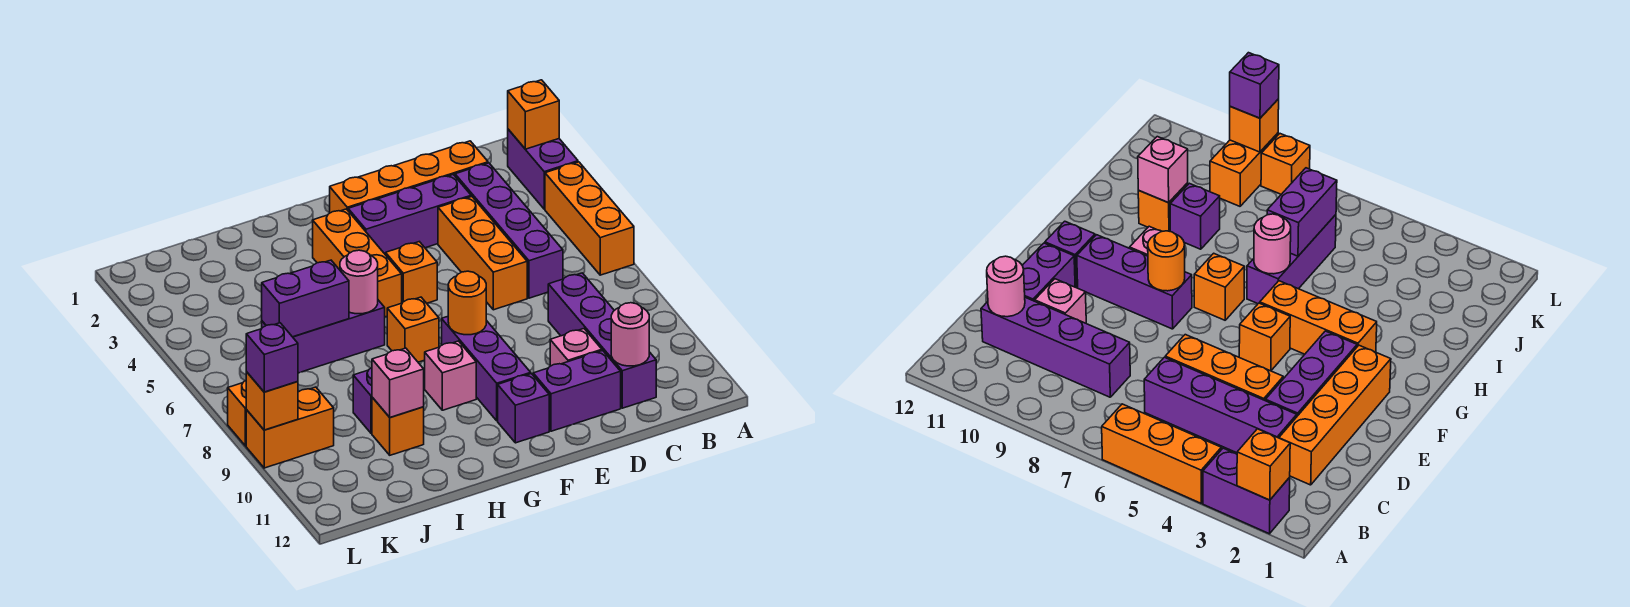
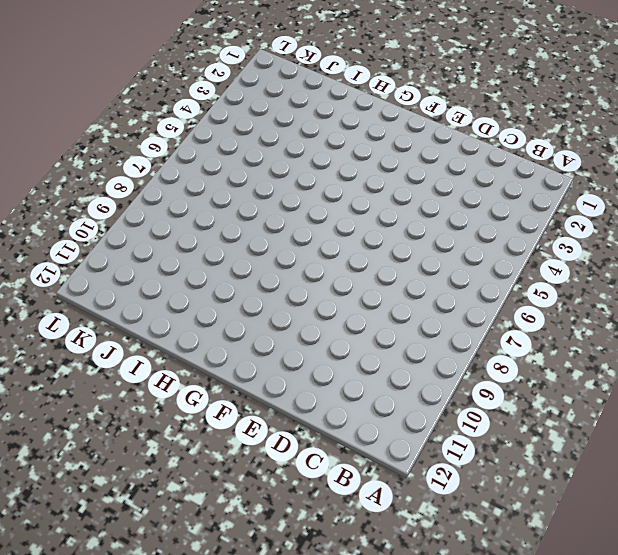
none -> purple 1x2 brick [508,129,578,209]
none -> orange 1x3 brick [545,162,634,275]
none -> orange 1x4 brick [330,141,488,213]

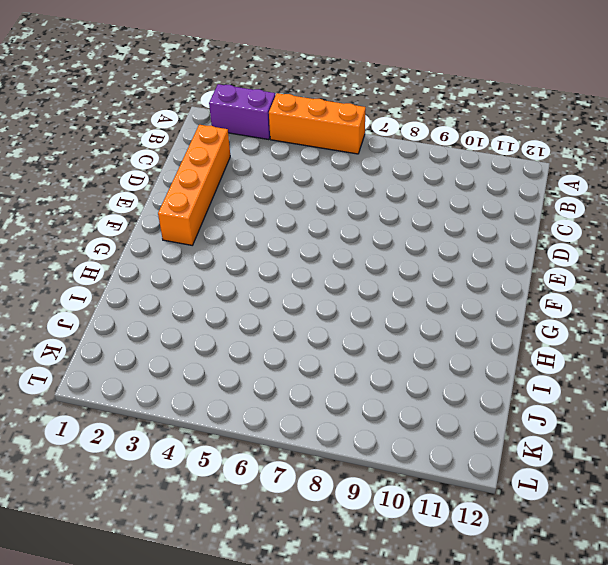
none -> purple 1x4 brick [455,163,563,298]
none -> purple 1x4 brick [548,273,656,408]
none -> purple 1x3 brick [348,175,471,255]

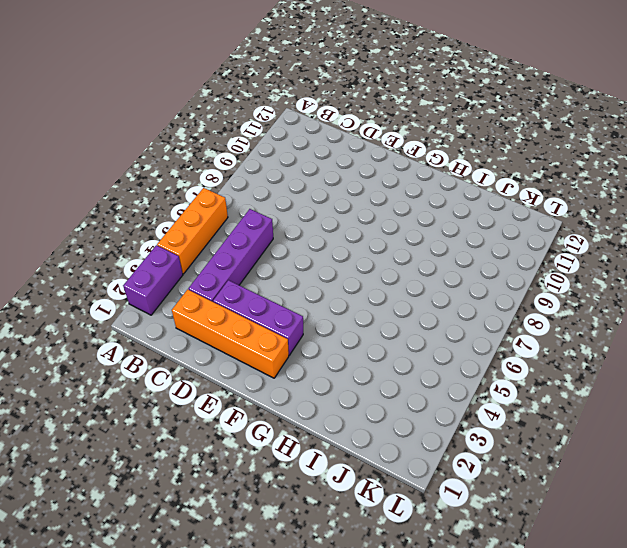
none -> purple 1x4 brick [548,273,656,408]
none -> orange 1x3 brick [438,196,527,310]
none -> pink 1x1 brick [550,329,602,366]

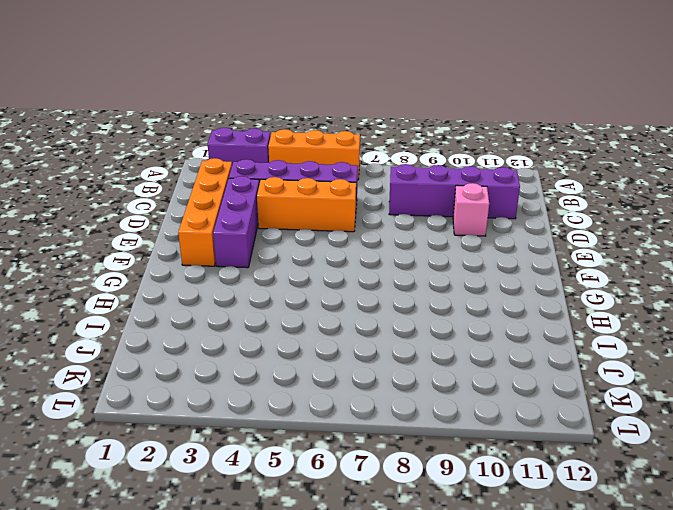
none -> purple 1x2 brick [533,351,621,431]
none -> orange 1x1 brick [386,242,437,303]
none -> purple 1x3 brick [442,317,531,421]

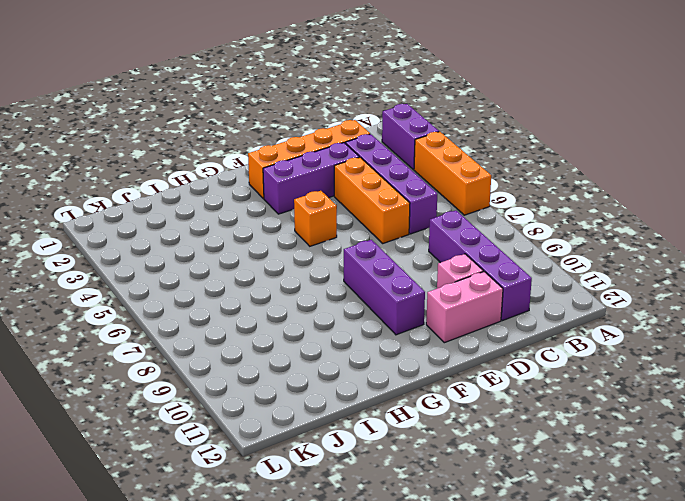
pink 1x2 brick [426,272,503,343] -> purple 1x2 brick [533,351,621,431]
none -> purple 1x1 brick [498,374,549,443]
none -> orange 1x3 brick [313,209,402,317]
none -> orange 1x1 brick [387,297,439,362]

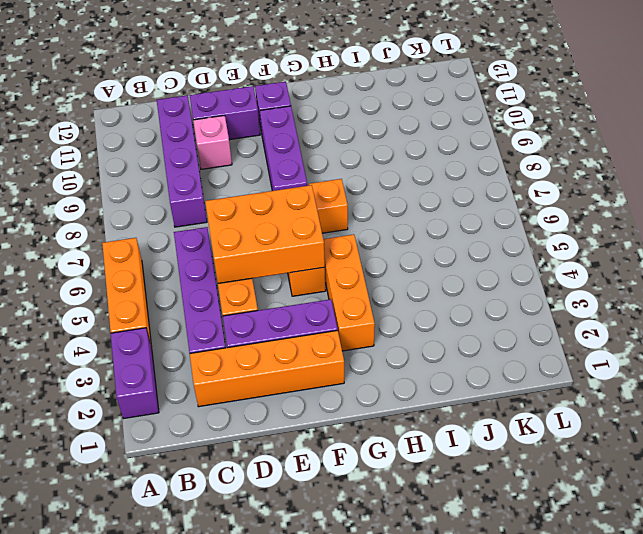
orange 2x3 brick [205,185,325,283] -> none
none -> pink 1x1 brick [424,341,476,410]
none -> purple 1x3 brick [262,300,385,373]
none -> purple 1x1 brick [353,368,372,433]

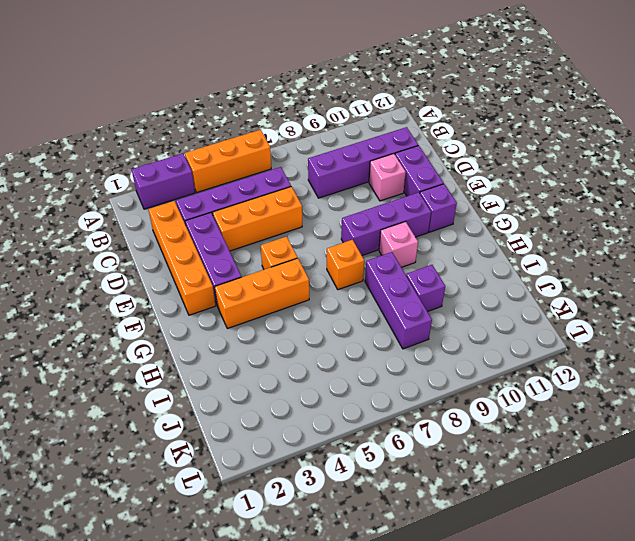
purple 1x3 brick [365,252,432,349] -> purple 1x3 brick moved to [262,300,385,373]
none -> orange 1x1 brick [372,397,424,455]
none -> orange 1x2 brick [246,387,334,468]
none -> orange 1x1 brick [228,381,247,446]

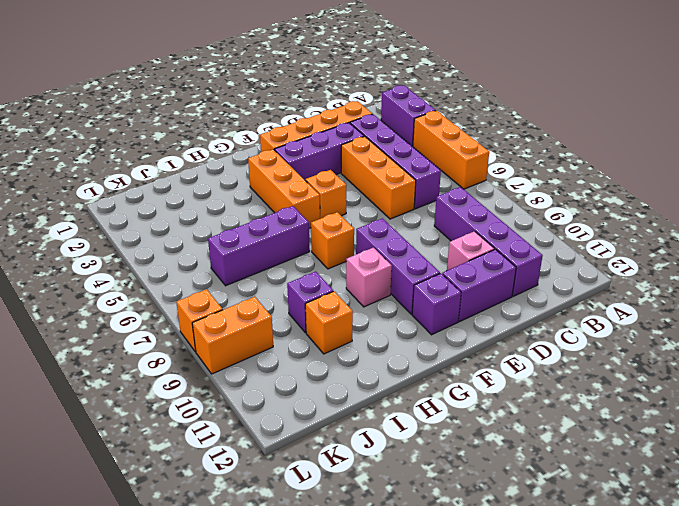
none -> orange 1x1 brick [508,80,559,149]
none -> pink 1x1 round brick [611,303,649,366]
none -> orange 1x1 round brick [448,271,486,335]

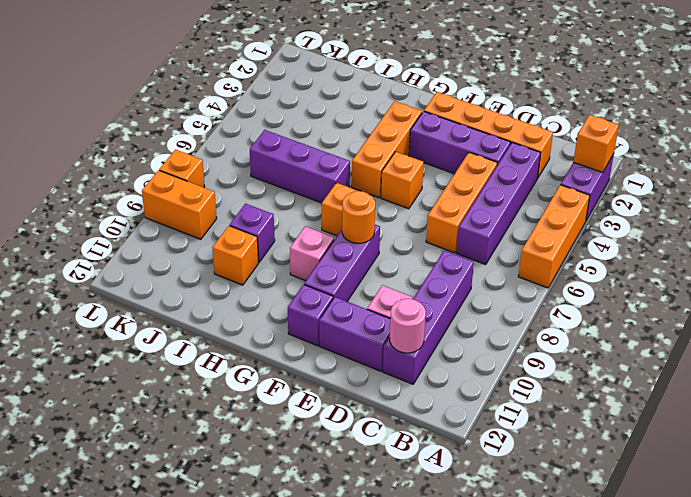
none -> pink 1x1 round brick [340,250,378,314]
none -> purple 1x2 brick [262,260,349,337]
none -> pink 1x1 brick [372,348,424,417]

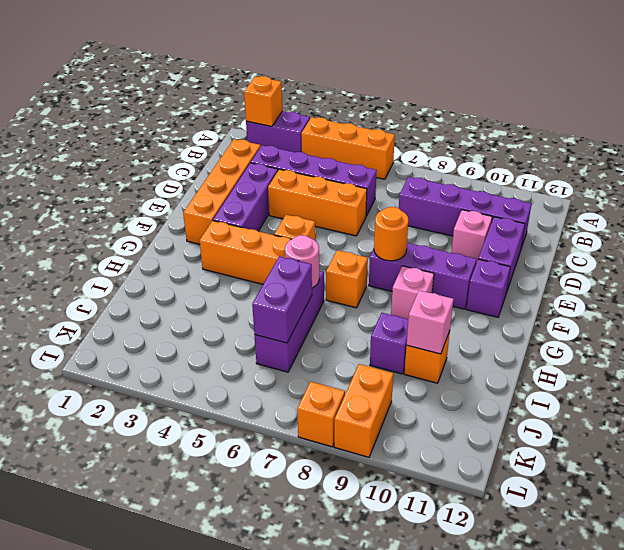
none -> pink 1x1 round brick [611,303,649,366]
none -> orange 1x1 brick [246,372,298,430]
none -> purple 1x1 brick [246,323,298,392]

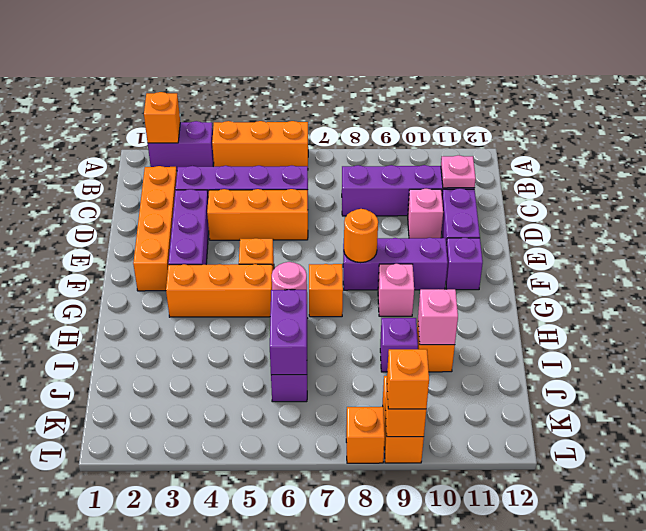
pink 1x1 plate [441,155,476,188] -> pink 1x1 round brick [611,303,649,366]
orange 1x1 brick [387,349,429,409] -> purple 1x1 brick [246,323,298,392]

